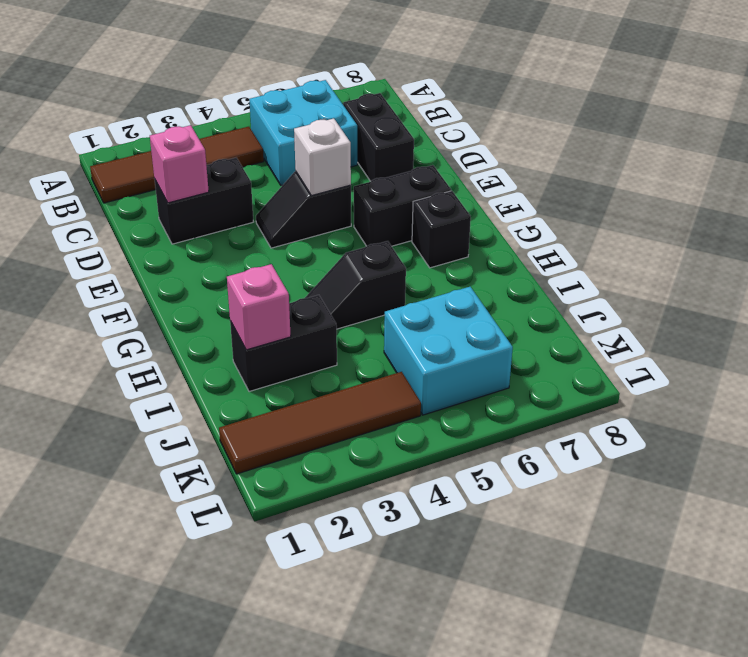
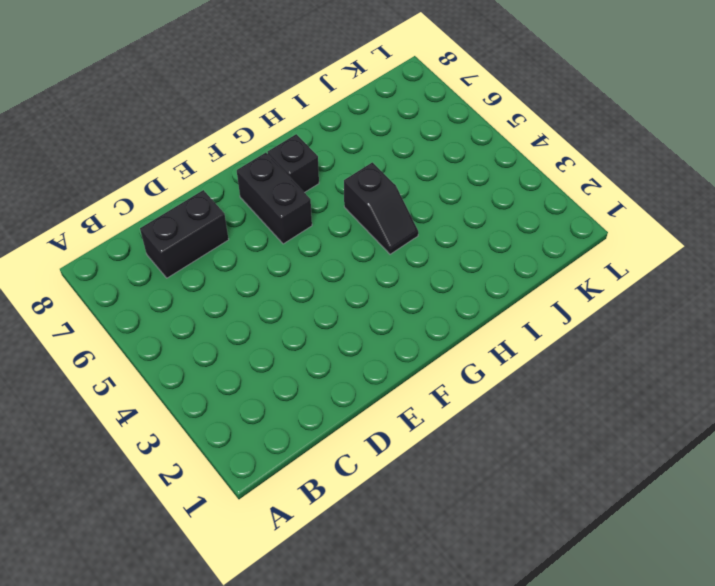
none -> brown 1x4 tile [90,127,264,203]
none -> cyan 2x2 brick [249,80,357,185]
none -> black 1x2 brick [155,158,253,244]

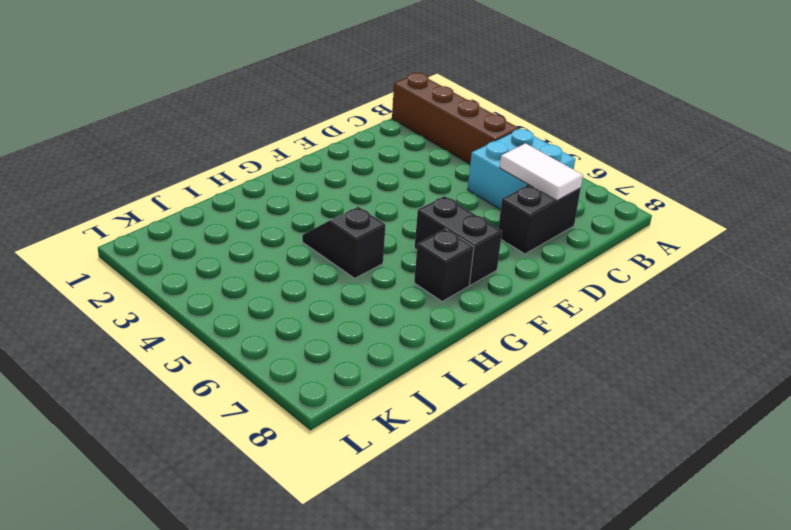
brown 1x4 brick [392,73,519,164] -> brown 1x4 tile [90,127,264,203]
white 1x2 tile [500,143,583,201] -> none
none -> black 1x2 brick [155,158,253,244]
none -> black 1x2 slope [256,171,351,248]
none -> black 1x2 brick [230,295,337,392]

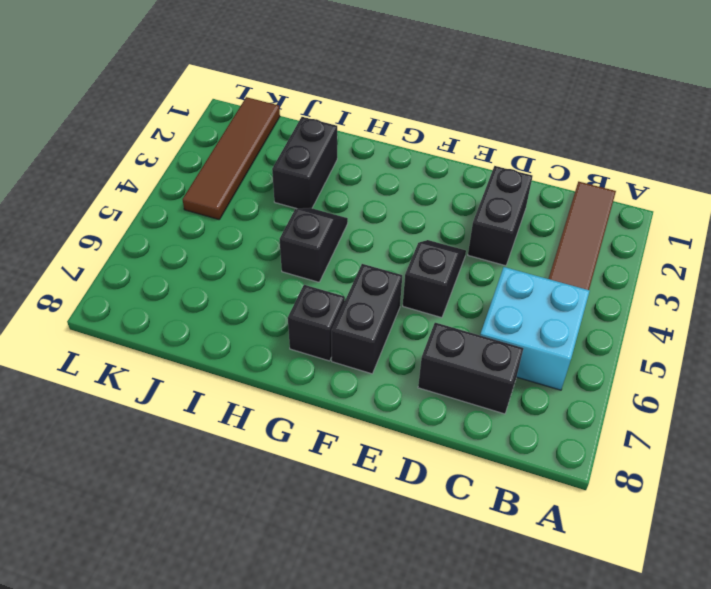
none -> cyan 2x2 brick [384,287,513,415]
none -> pink 1x1 brick [150,125,209,203]
none -> white 1x1 brick [294,118,351,196]

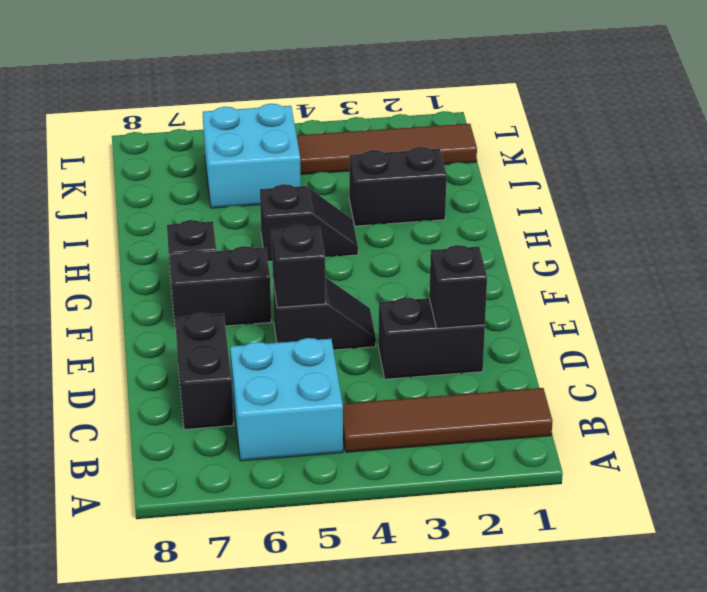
black 1x1 brick [429,245,487,328] -> pink 1x1 brick [150,125,209,203]
black 1x1 brick [271,225,326,308] -> white 1x1 brick [294,118,351,196]
none -> pink 1x1 brick [227,264,291,350]

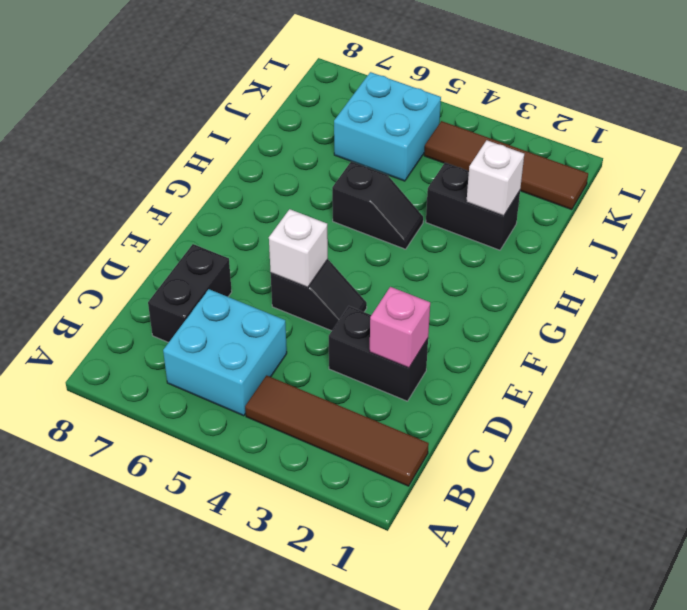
white 1x1 brick [466,140,524,216] -> pink 1x1 brick [227,264,291,350]
none -> black 1x2 brick [354,165,451,246]
none -> black 1x1 brick [412,191,471,268]

